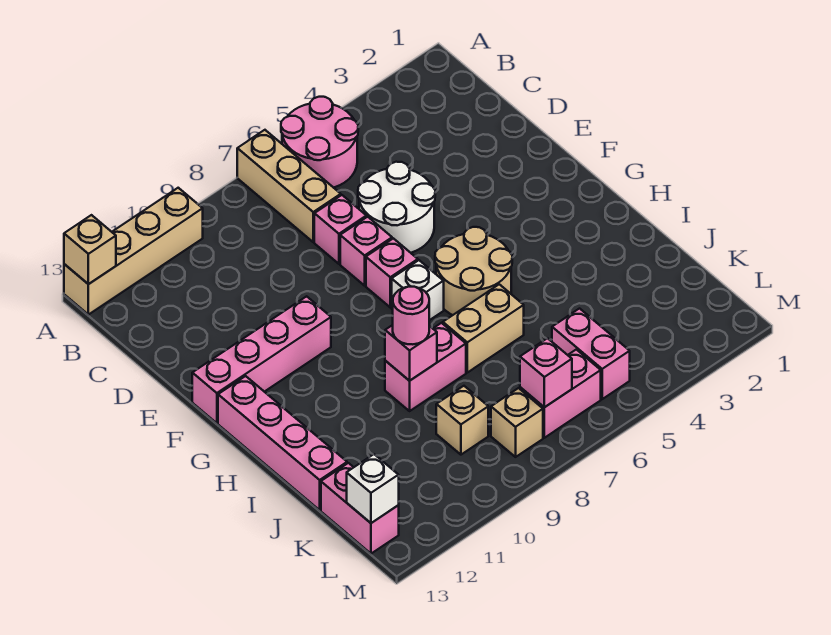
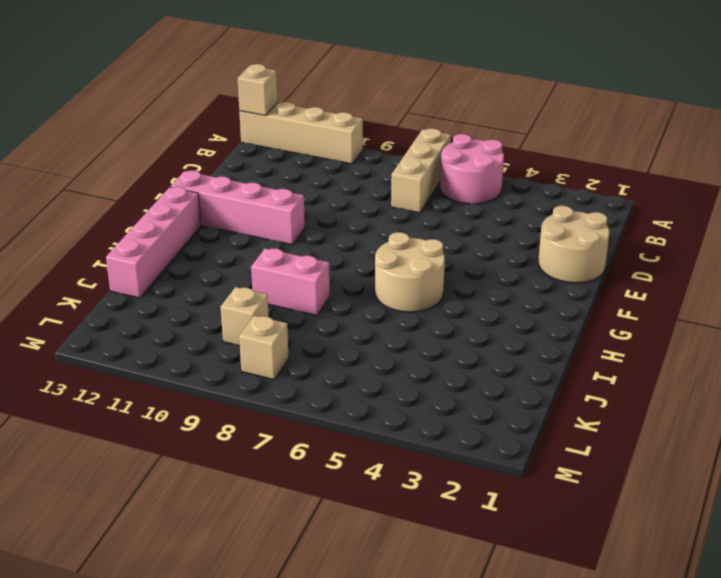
tan 2x2 round brick [538,206,610,283] -> none
none -> white 2x2 round brick [358,162,435,253]
none -> pink 1x1 brick [314,195,366,264]
none -> pink 1x1 brick [340,217,392,286]

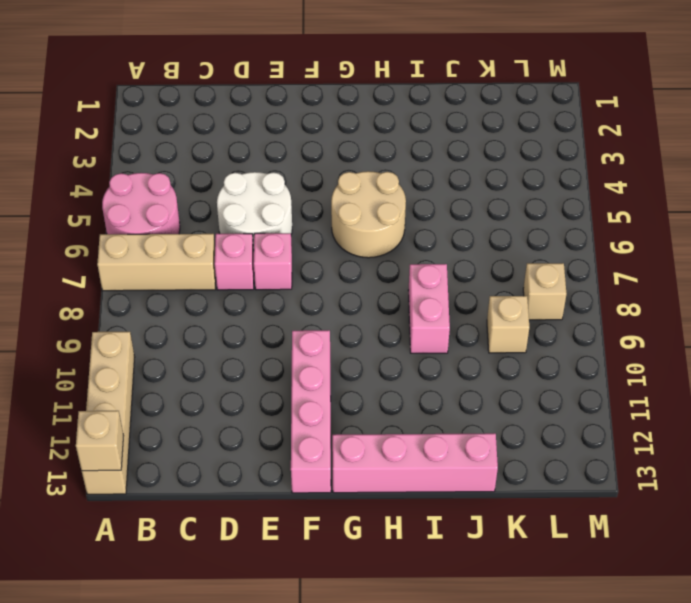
none -> pink 1x1 brick [366,238,418,307]
none -> white 1x1 brick [392,260,444,320]
none -> tan 1x2 brick [443,284,524,373]

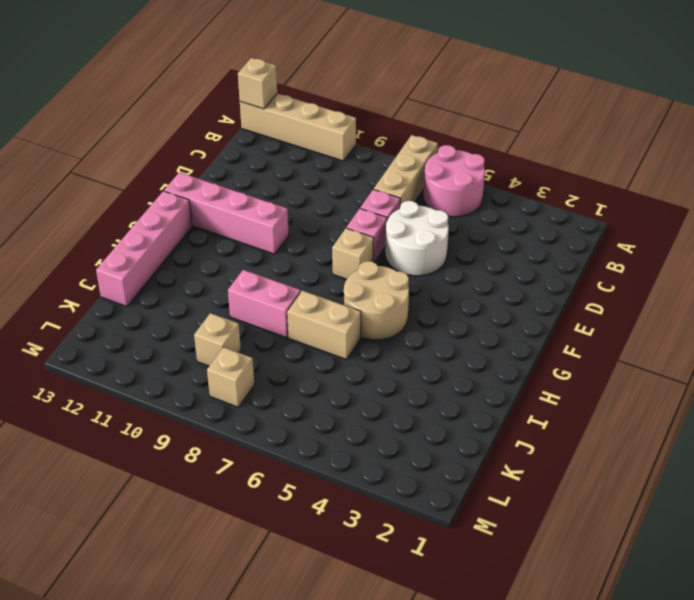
tan 1x1 brick [332,228,374,279] -> pink 1x1 brick [366,238,418,307]
none -> white 1x1 brick [392,260,444,320]
none -> pink 1x2 brick [552,309,630,399]
none -> pink 1x2 brick [321,463,399,554]

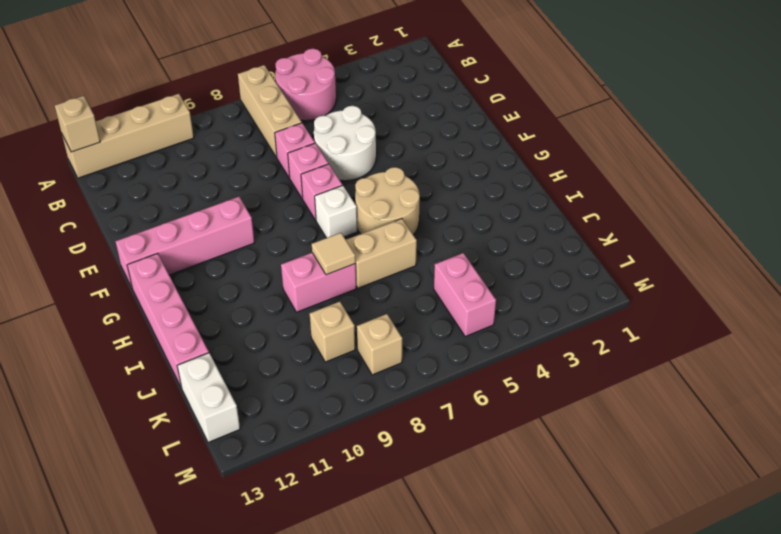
tan 1x1 tile [312,233,356,275] -> none
white 1x2 brick [177,353,240,442] -> pink 1x2 brick [321,463,399,554]
none -> pink 1x2 brick [520,349,601,438]
none -> pink 1x1 brick [385,325,437,381]
none -> pink 1x1 brick [520,338,572,407]

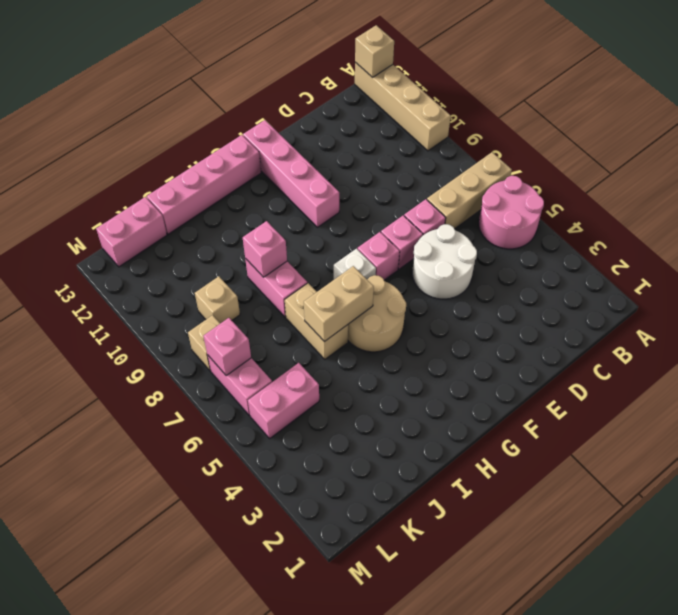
tan 1x2 brick [304,266,374,342] -> none
none -> white 1x1 brick [347,454,399,523]
none -> pink 1x1 round brick [393,287,429,344]

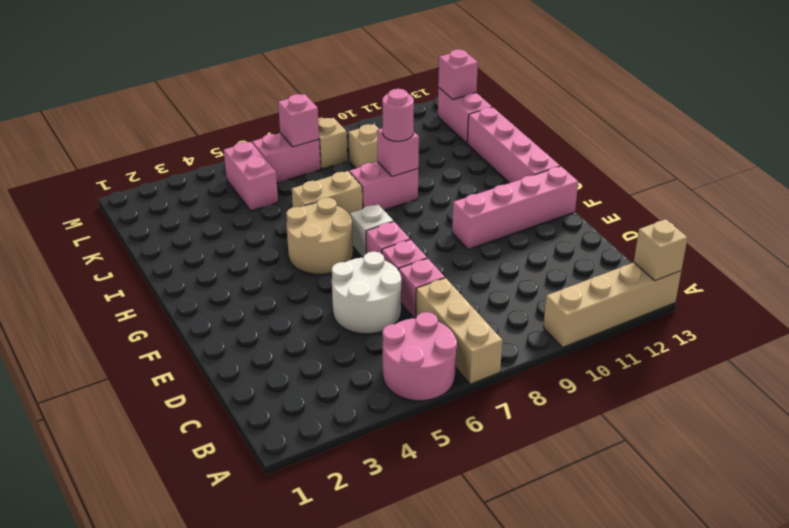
pink 1x1 brick [438,49,478,100] -> white 1x1 brick [347,454,399,523]

